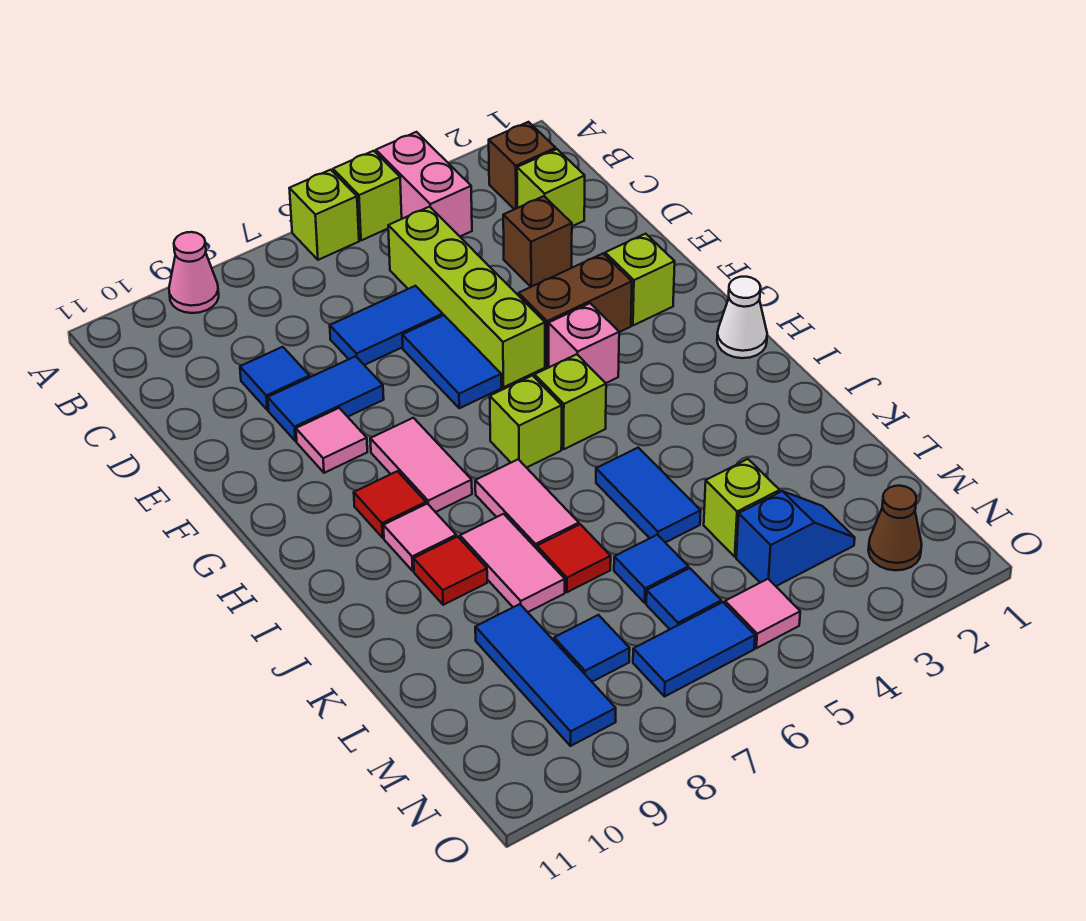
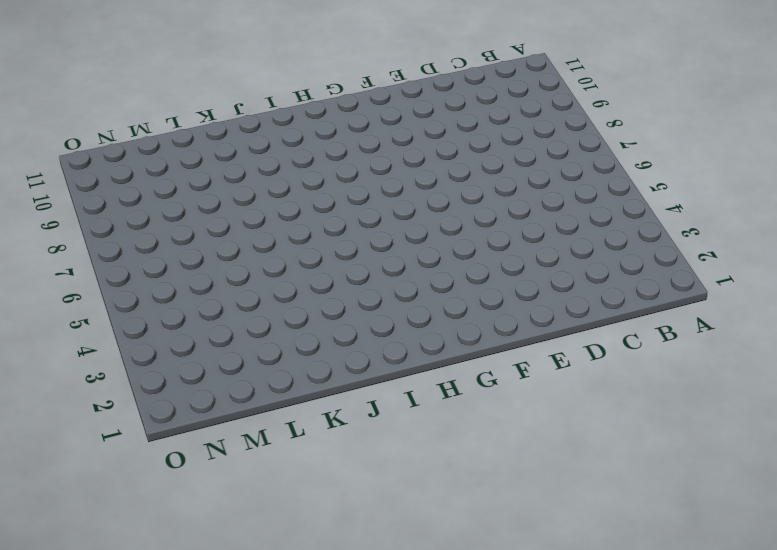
none -> pink 1x2 brick [376,132,472,236]
none -> lime 1x1 brick [333,151,402,240]
none -> lime 1x1 brick [289,170,359,260]
none -> pink 1x1 cone [169,232,219,313]

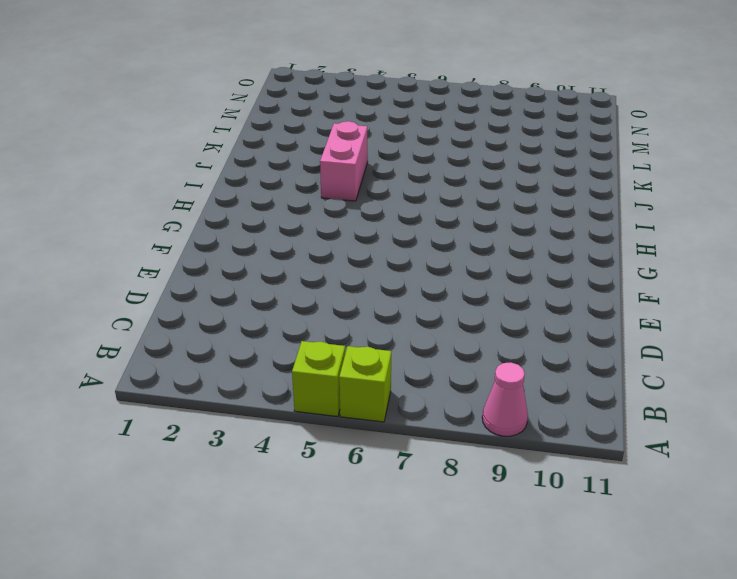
pink 1x2 brick [320,121,368,201] -> pink 1x2 brick moved to [376,132,472,236]
none -> brown 1x1 brick [489,122,556,209]
none -> lime 1x1 brick [517,149,585,226]
none -> lime 1x4 brick [388,207,545,387]
none -> brown 1x1 brick [503,196,572,287]

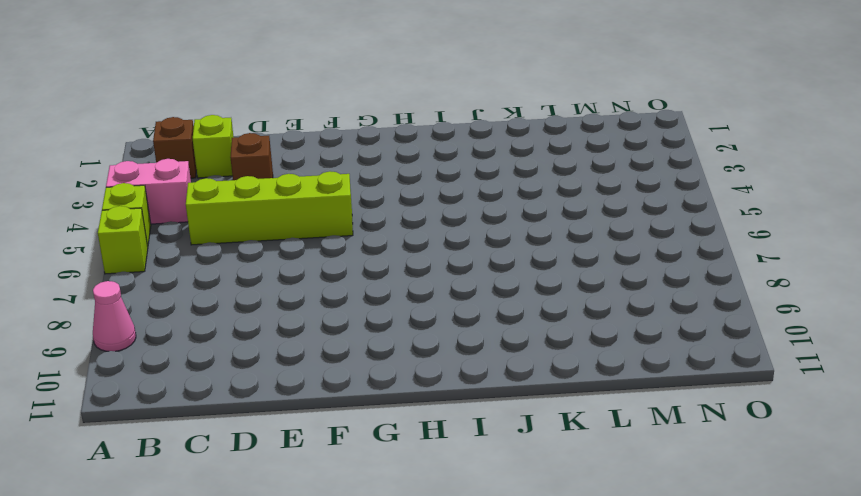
none -> blue 1x2 tile [330,286,443,365]
none -> blue 1x1 tile [240,347,310,410]
none -> blue 1x2 tile [402,315,501,408]
none -> blue 1x2 tile [268,356,384,441]

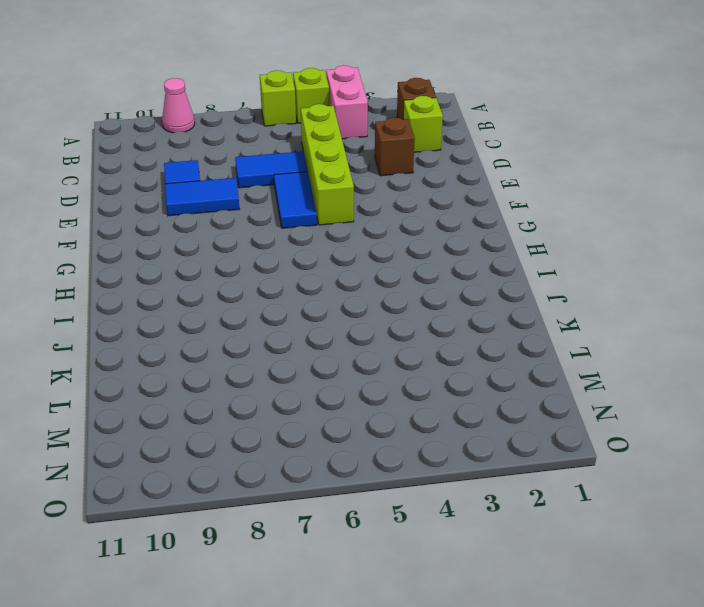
none -> lime 1x1 brick [605,234,675,325]
none -> brown 1x2 brick [519,254,632,367]
none -> pink 1x1 tile [296,408,367,473]
none -> pink 1x1 brick [549,303,619,383]

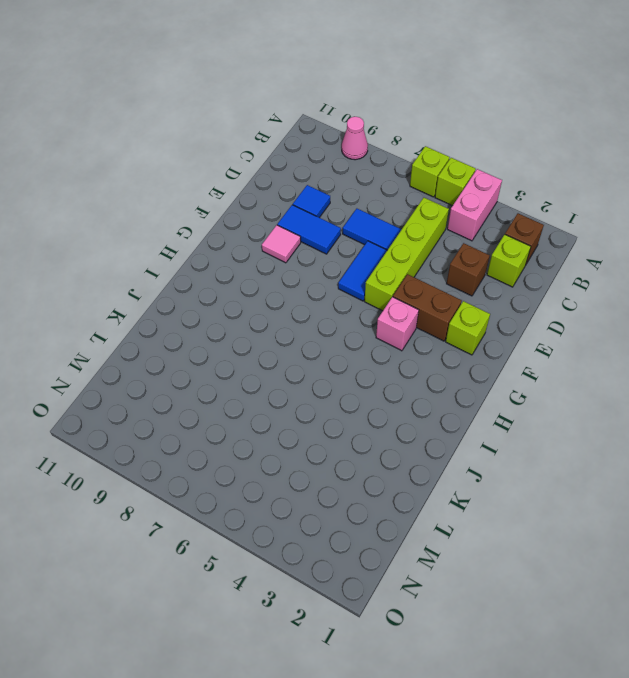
none -> pink 1x2 tile [370,418,472,512]
none -> white 1x1 cone [717,277,767,358]
none -> lime 1x1 brick [535,354,606,449]
none -> lime 1x1 brick [490,376,562,468]

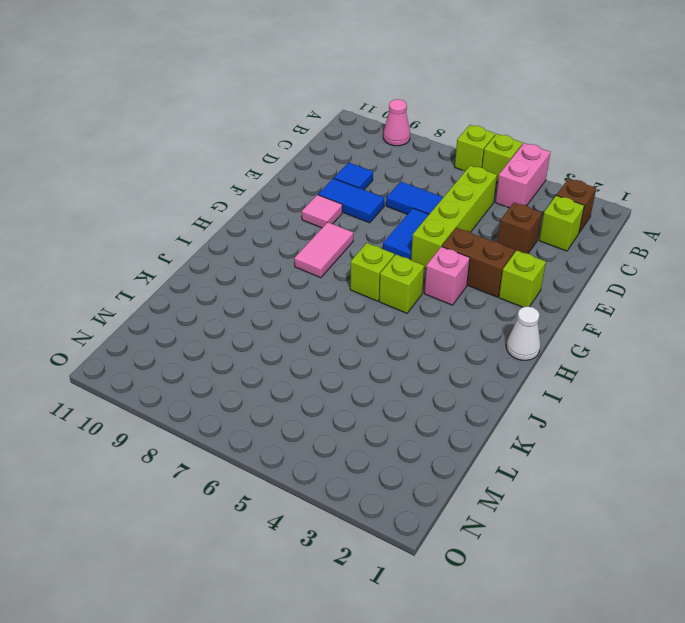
none -> red 1x1 tile [354,471,426,538]
none -> pink 1x2 tile [475,459,579,549]
none -> pink 1x1 tile [383,504,456,571]
none -> blue 1x2 tile [596,448,701,543]

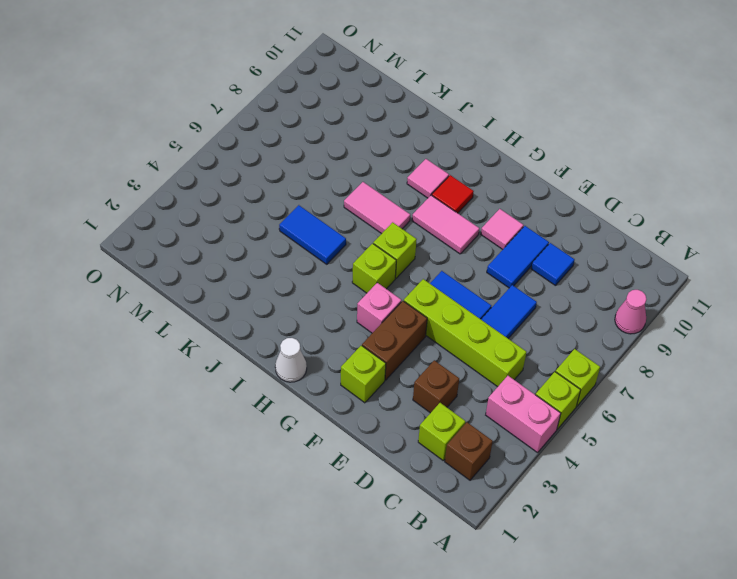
none -> pink 1x2 tile [460,514,565,612]
none -> red 1x1 tile [414,537,487,605]
none -> red 1x1 tile [537,524,611,592]
none -> lime 1x1 brick [704,459,780,557]

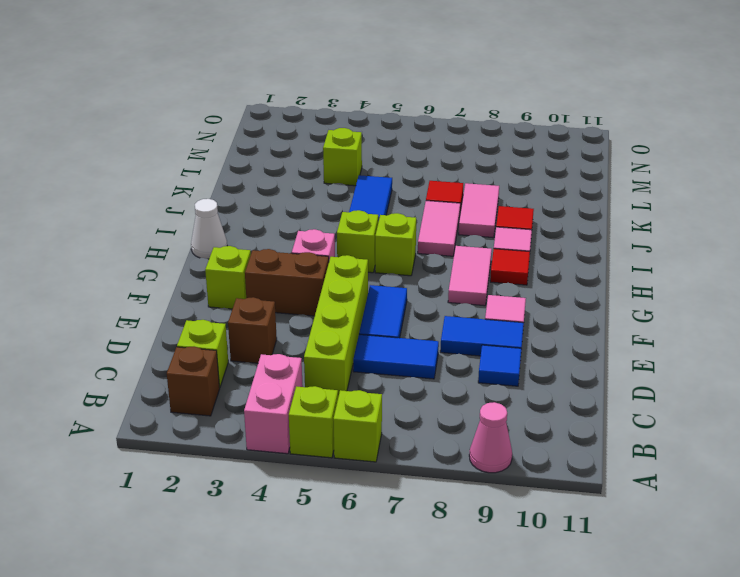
none -> blue 1x1 tile [614,535,688,603]
none -> blue 1x3 tile [475,604,616,746]
none -> blue 1x2 slope [736,491,855,586]
none -> blue 1x1 tile [646,568,721,629]

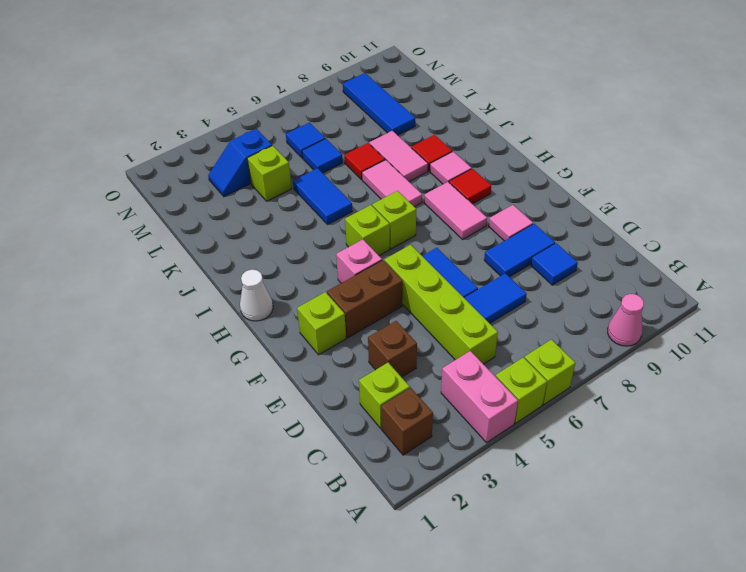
none -> blue 1x1 tile [554,615,630,682]
none -> brown 1x1 cone [868,486,922,570]
none -> pink 1x1 tile [725,579,800,648]
none -> blue 1x2 tile [633,602,755,696]

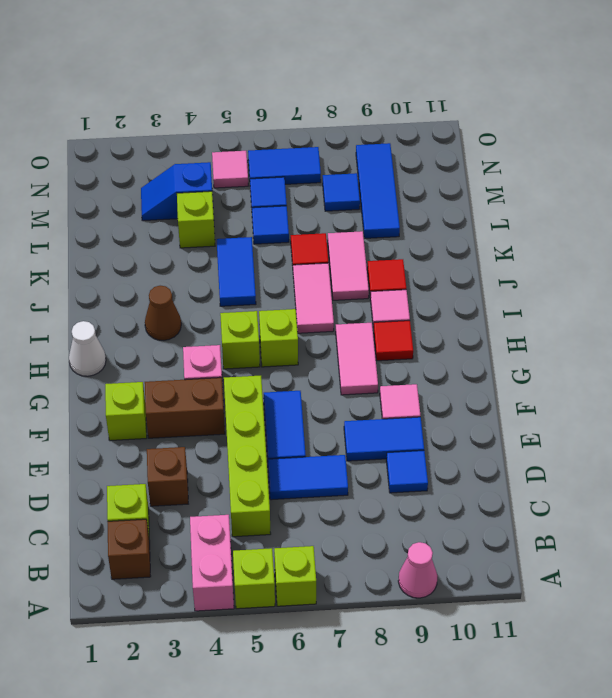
brown 1x1 cone [145,286,181,340] -> brown 1x1 cone moved to [868,486,922,570]

